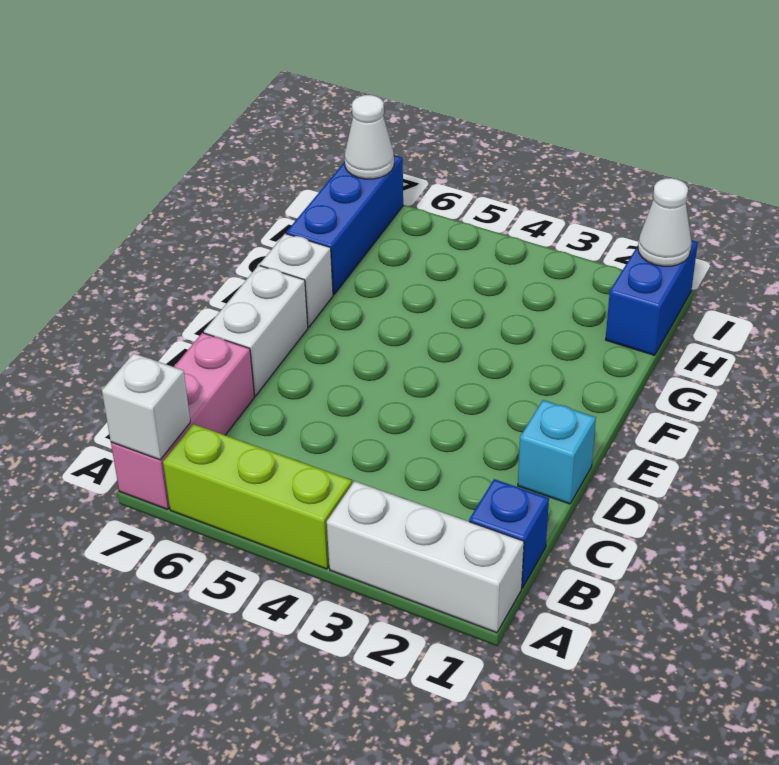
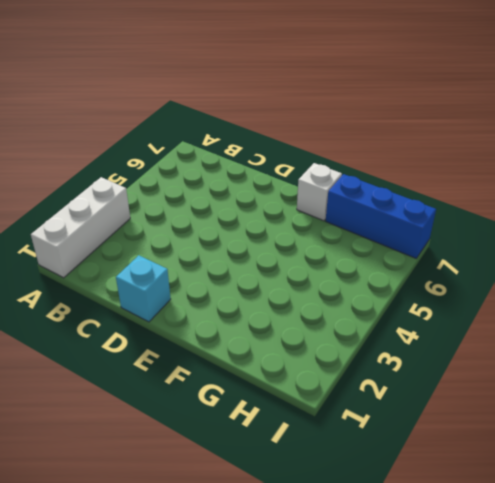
none -> lime 1x3 brick [163,424,352,569]
none -> pink 1x3 brick [111,333,255,510]
none -> blue 1x1 brick [469,479,549,588]

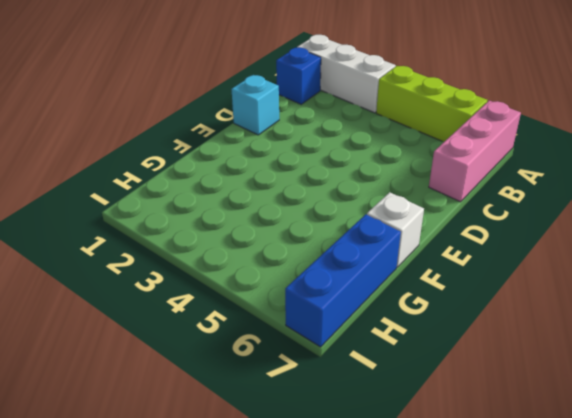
none -> white 1x2 brick [204,265,308,396]
none -> blue 1x2 brick [605,240,698,355]
none -> white 1x1 brick [102,353,190,460]

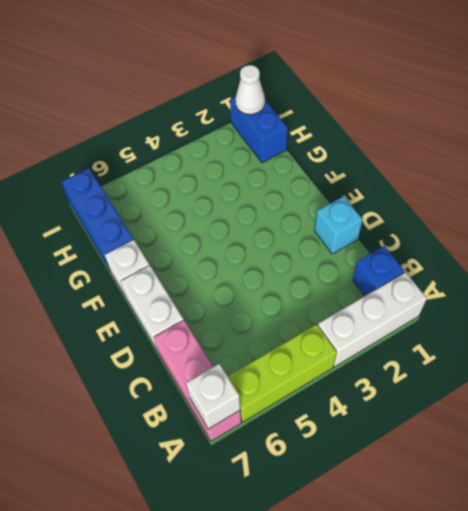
none -> white 1x1 cone [345,95,394,179]

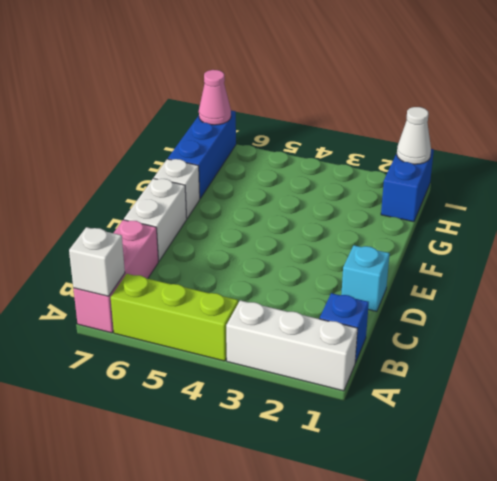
pink 1x1 cone [199,70,231,125] -> white 1x1 cone [345,95,394,179]

